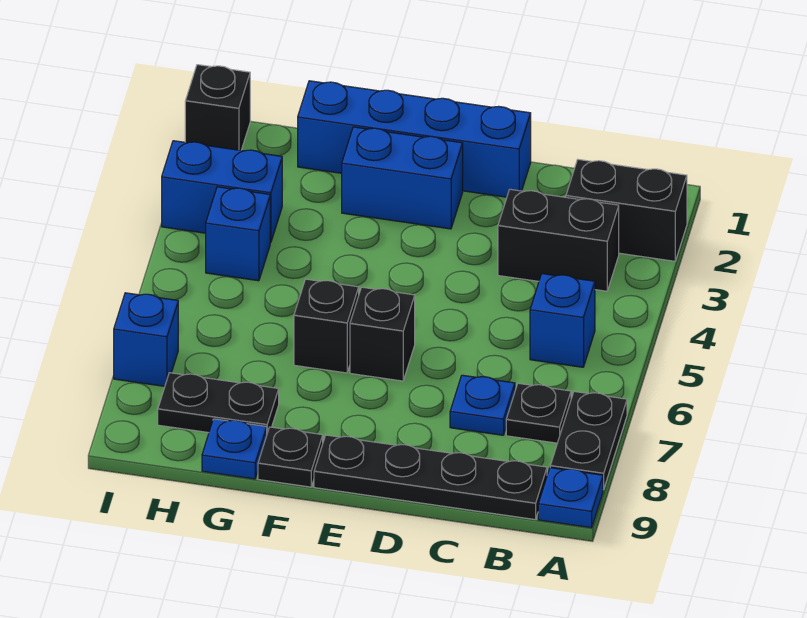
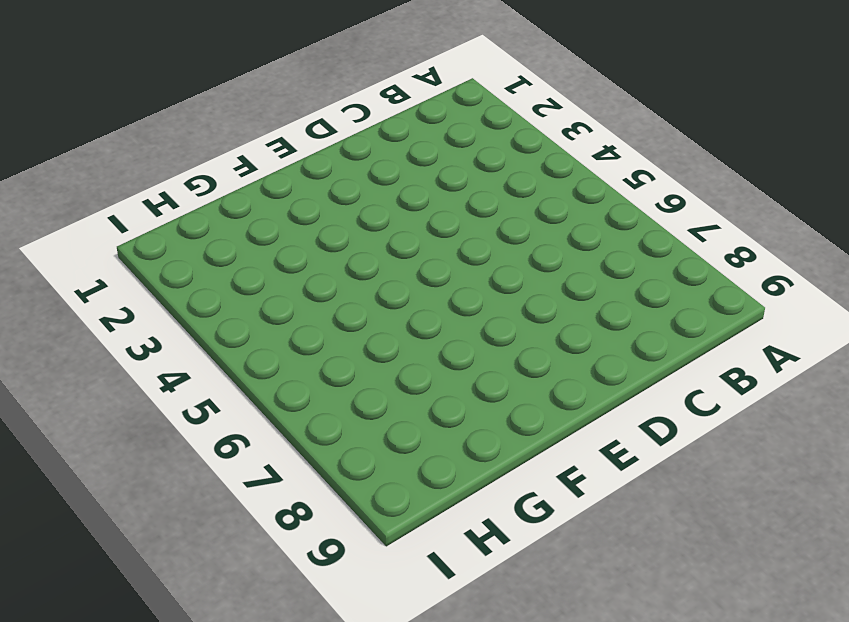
none -> black 1x2 brick [566,160,687,261]
none -> black 1x2 plate [550,392,627,490]
none -> blue 1x1 plate [538,468,603,528]

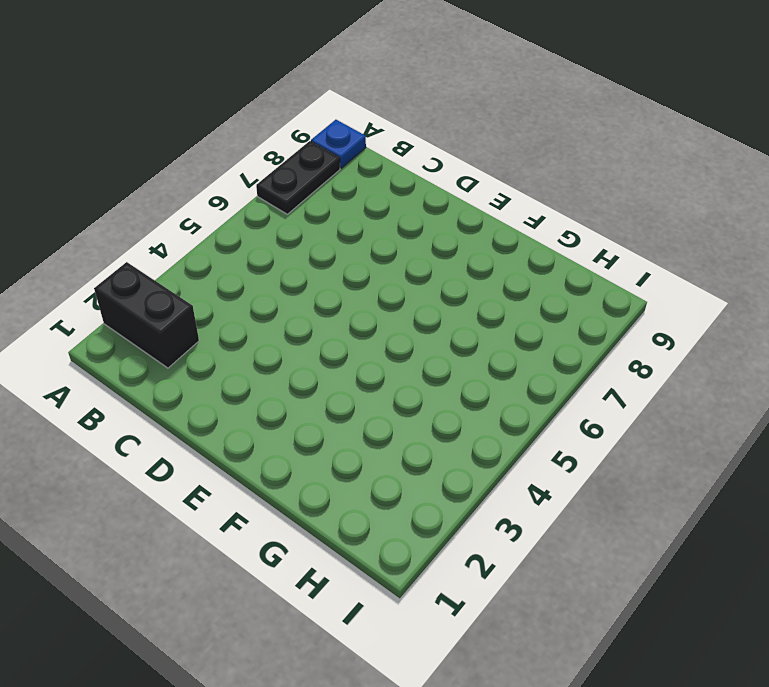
none -> black 1x2 brick [498,189,619,291]
none -> blue 1x1 brick [530,274,595,367]
none -> black 1x1 plate [506,383,571,443]

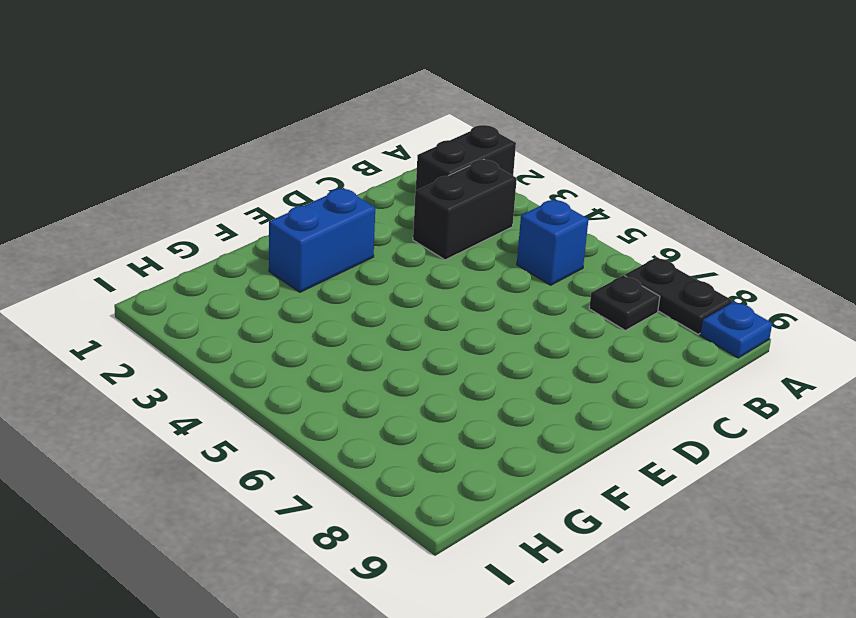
none -> black 1x4 plate [314,435,547,520]
none -> blue 1x1 plate [450,375,515,435]
none -> blue 1x4 brick [298,81,531,197]

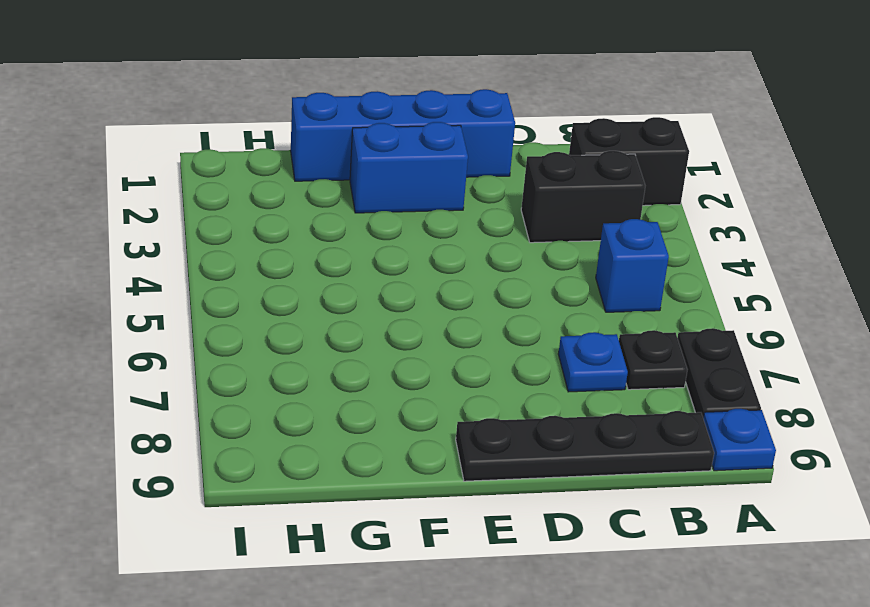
none -> black 1x1 brick [350,287,415,381]
none -> black 1x1 brick [294,279,359,373]
none -> black 1x1 plate [258,427,323,487]

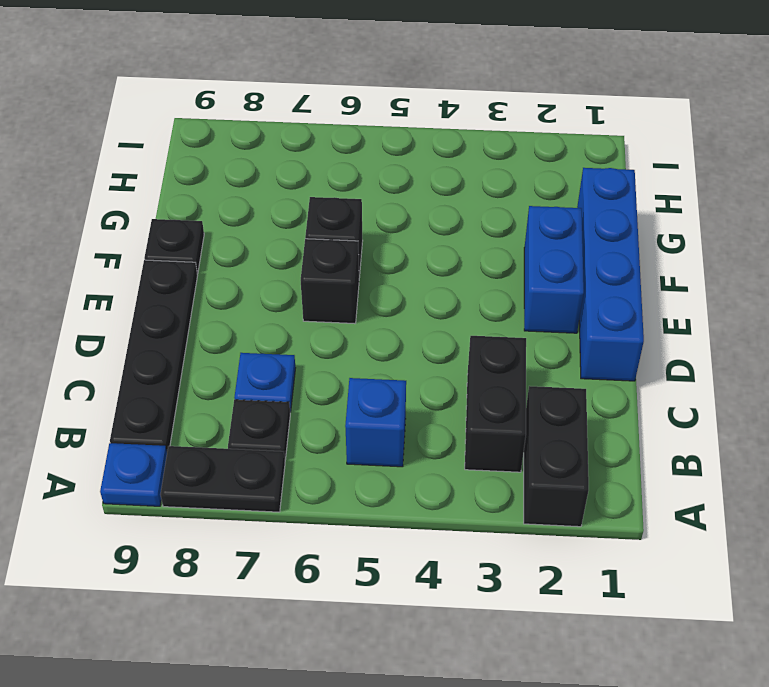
none -> black 1x2 plate [158,373,279,433]
none -> blue 1x1 plate [202,419,267,479]
none -> blue 1x2 brick [162,141,282,243]

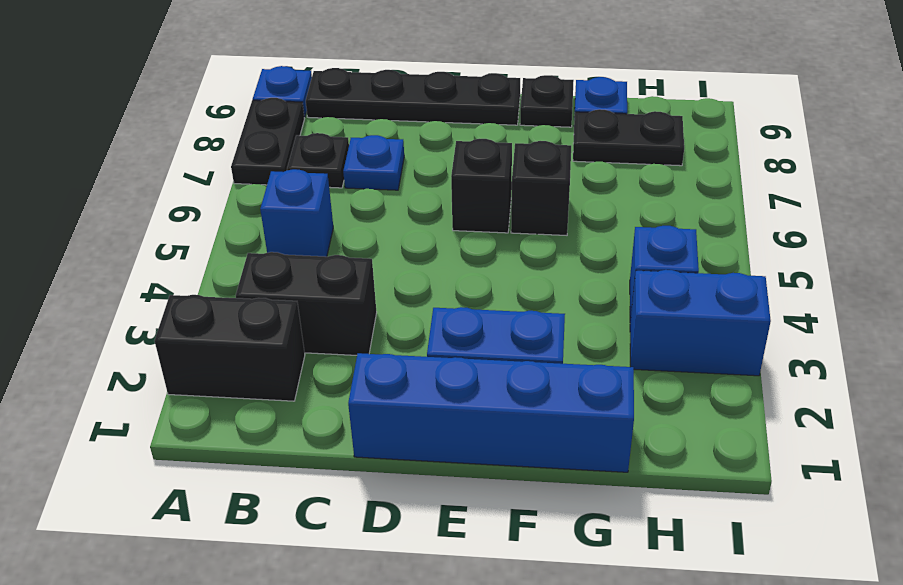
none -> black 1x1 brick [185,65,250,150]
none -> blue 1x1 brick [114,293,178,386]

